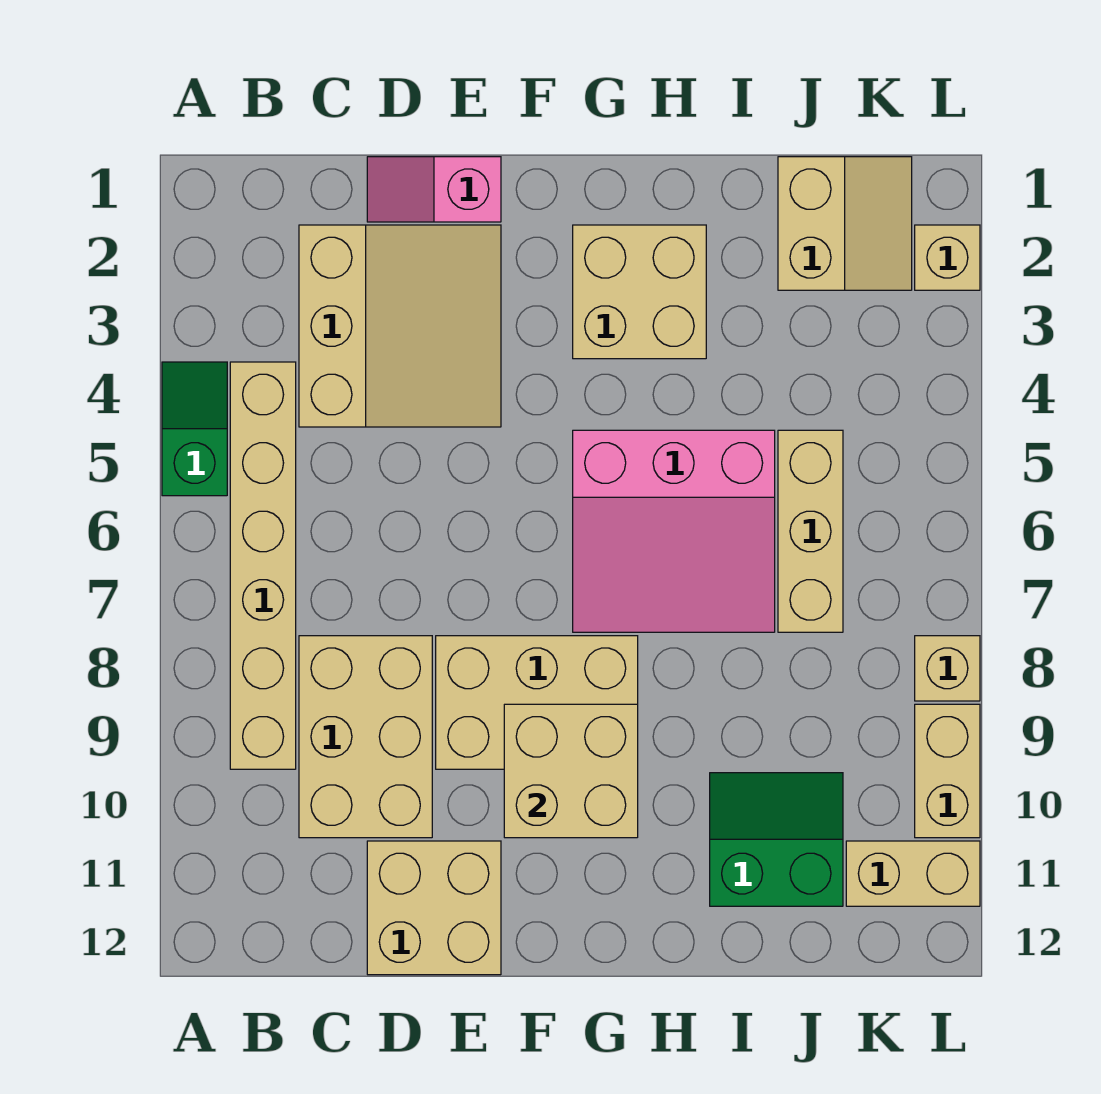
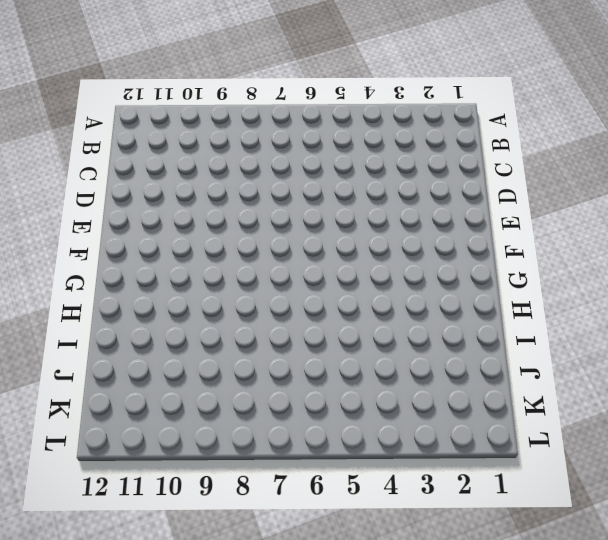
none -> green 1x2 slope [162,362,227,496]
none -> tan 1x6 brick [230,362,296,769]
none -> tan 3x3 slope [299,225,501,427]

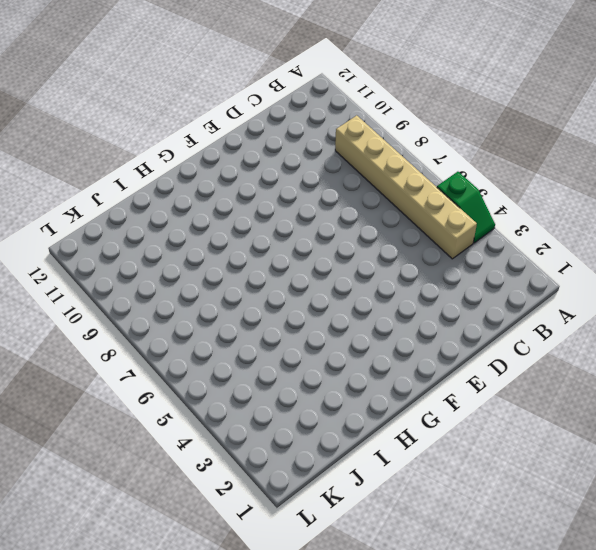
none -> tan 3x3 slope [299,225,501,427]
none -> tan 2x3 brick [299,636,432,838]
none -> pink 1x2 slope [367,157,501,222]

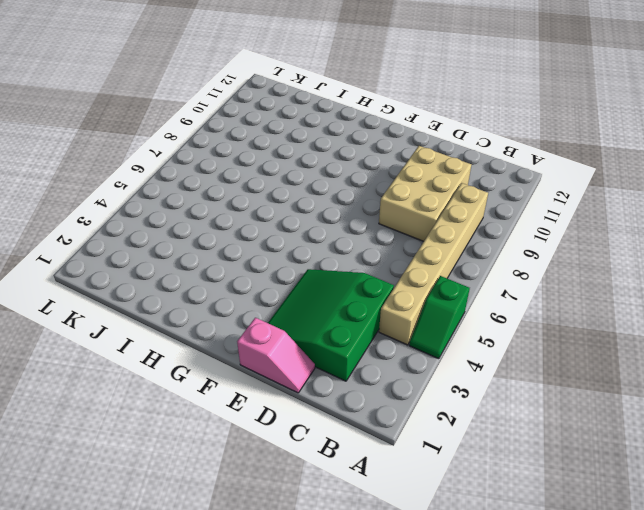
green 3x3 slope [268,269,394,381] -> tan 3x3 slope [299,225,501,427]
none -> tan 2x2 brick [367,841,501,975]
none -> tan 2x3 brick [436,636,638,769]
none -> tan 2x2 brick [573,225,706,359]

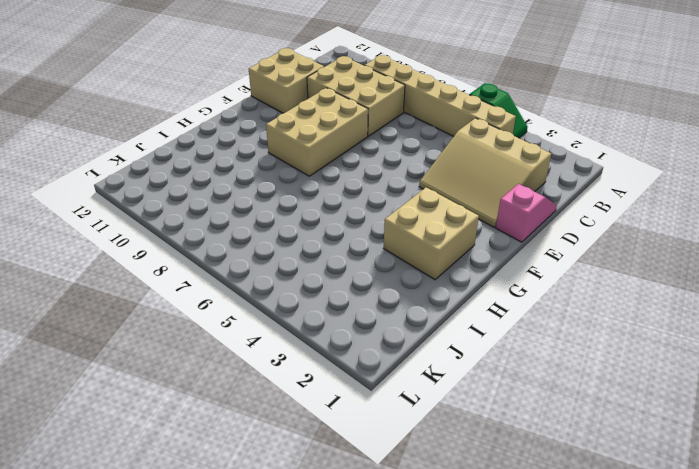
none -> pink 3x3 slope [573,430,775,632]
none -> green 2x2 slope [710,773,843,906]
none -> tan 2x2 slope [778,157,912,290]

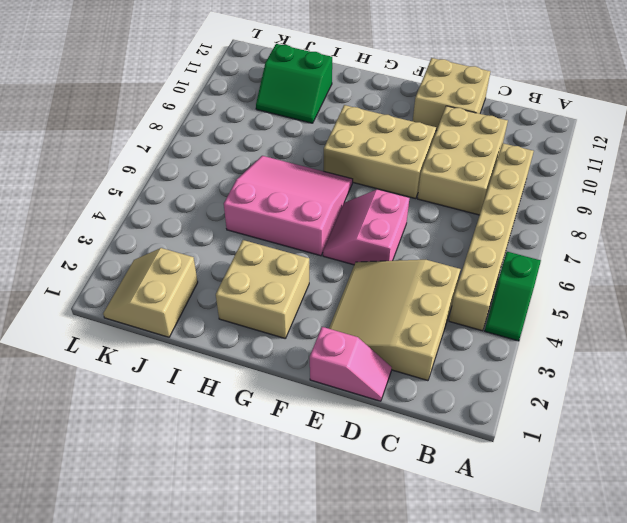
pink 2x2 slope [323,190,409,265] -> none
none -> tan 1x3 brick [778,430,843,632]
none -> tan 1x2 brick [846,841,980,906]
none -> tan 1x1 brick [915,225,980,290]

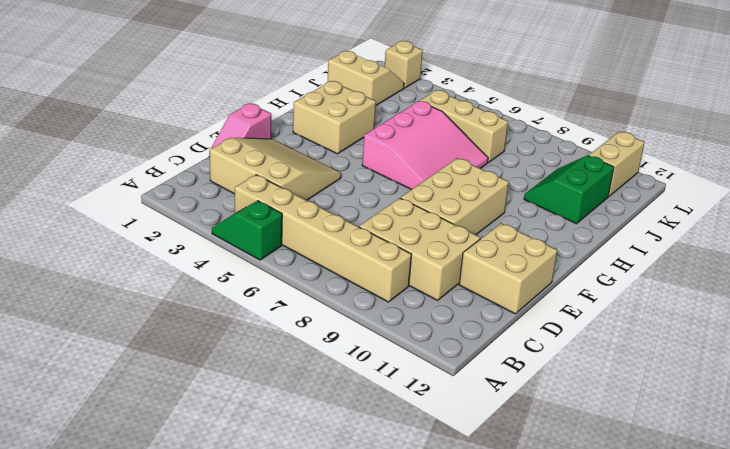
none -> tan 1x1 brick [915,636,980,701]
none -> tan 1x2 brick [915,704,980,838]
none -> tan 2x2 brick [504,704,638,838]

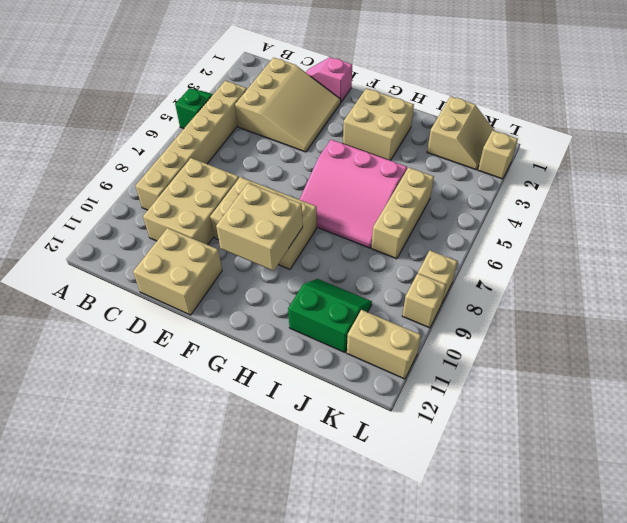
tan 1x1 brick [402,274,446,328] -> tan 1x2 brick [915,704,980,838]

